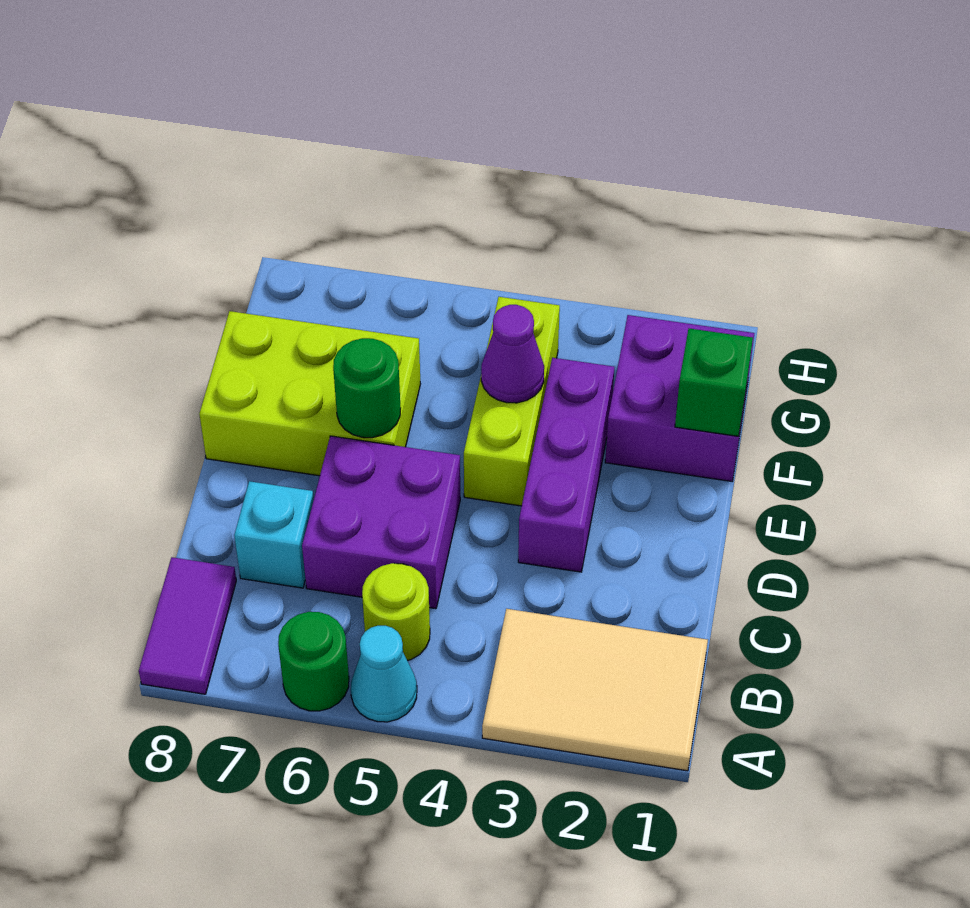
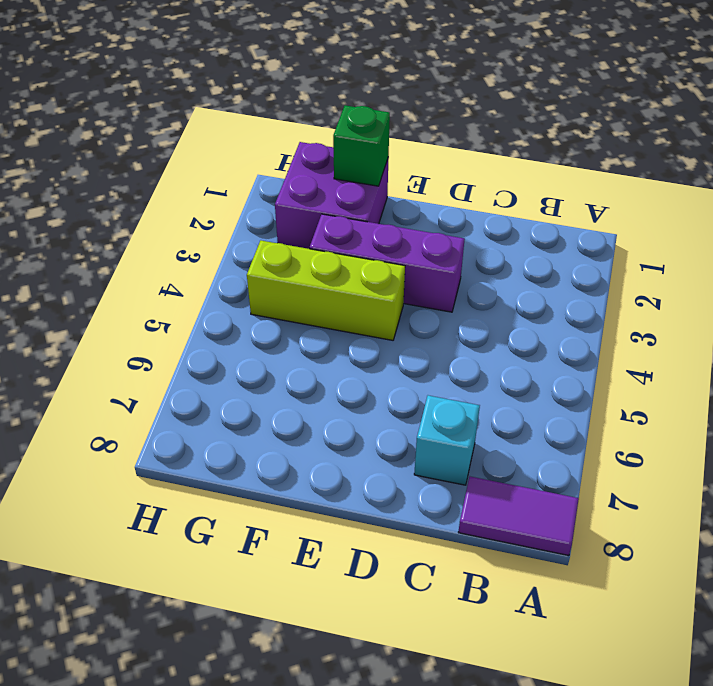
none -> tan 2x3 tile [482,609,708,771]
none -> cyan 1x1 cone [351,626,417,722]
none -> green 1x1 round brick [278,612,349,711]

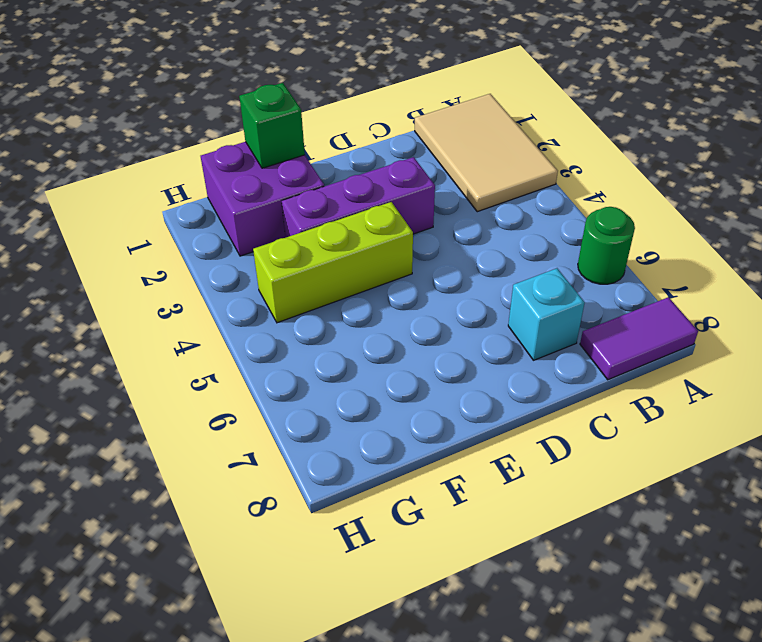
none -> cyan 1x1 cone [351,626,417,722]
none -> lime 1x1 round brick [362,563,430,661]
none -> purple 2x2 brick [302,436,460,609]

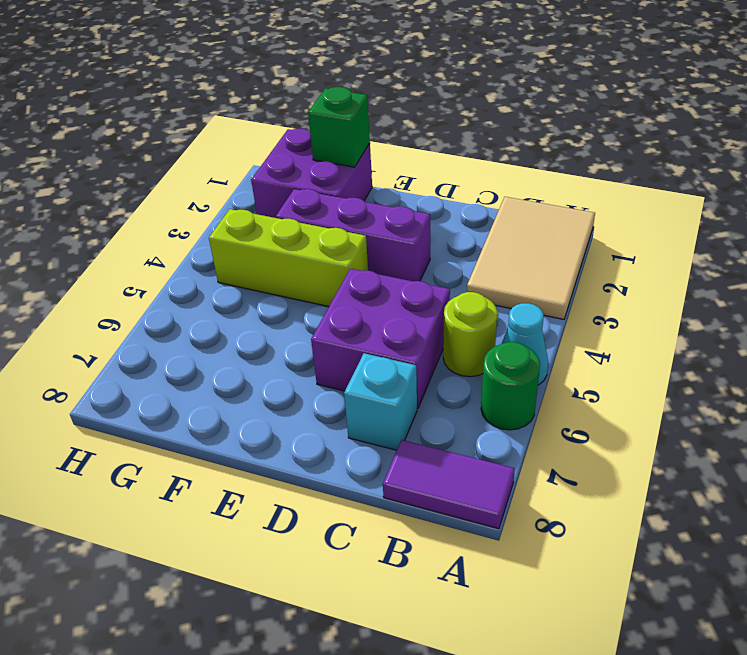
none -> lime 2x3 brick [199,311,420,476]
none -> green 1x1 round brick [333,338,400,438]
none -> purple 1x1 cone [481,305,544,403]

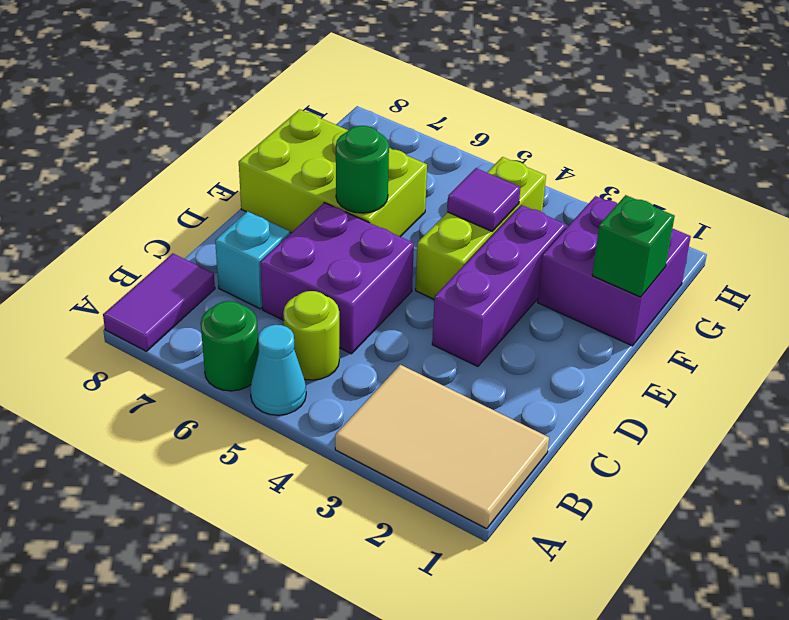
purple 1x1 tile [447,168,521,231] -> purple 1x1 cone [481,305,544,403]

